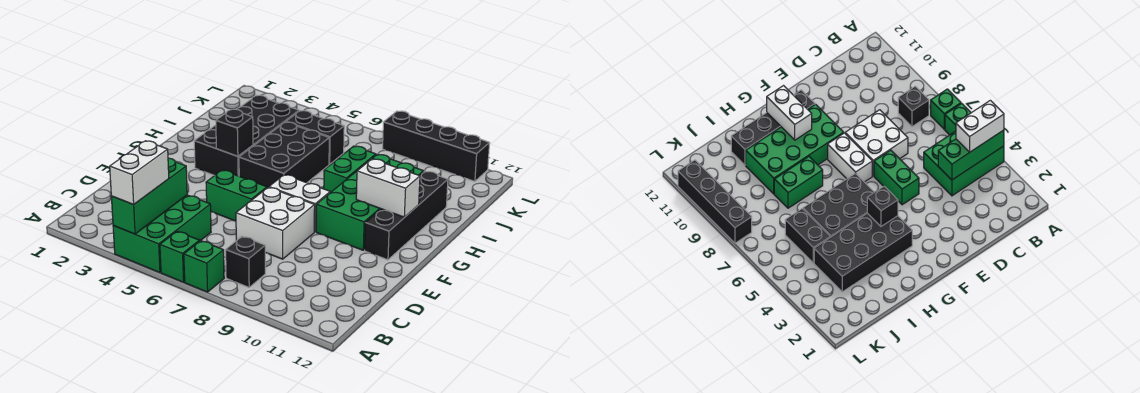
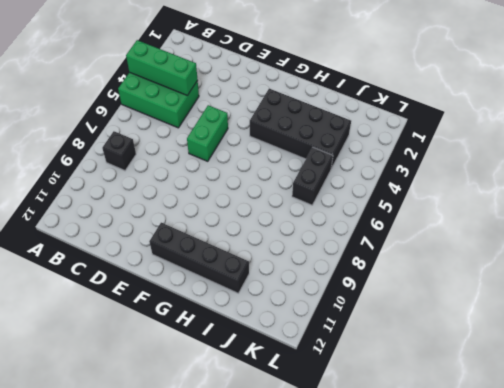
none -> green 1x1 brick [160,231,200,282]
none -> green 1x1 brick [184,241,224,292]
none -> white 2x2 brick [236,187,315,259]

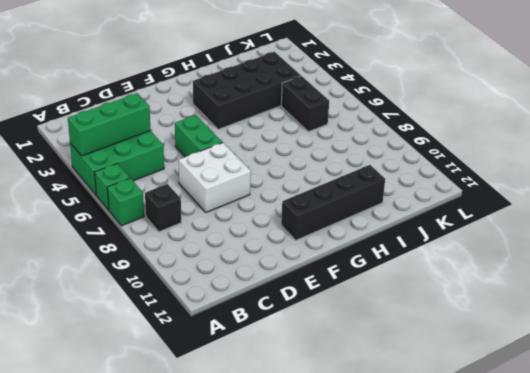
none -> white 1x2 brick [269,175,330,232]
none -> green 2x4 brick [316,154,424,250]
none -> black 2x3 brick [239,122,329,188]

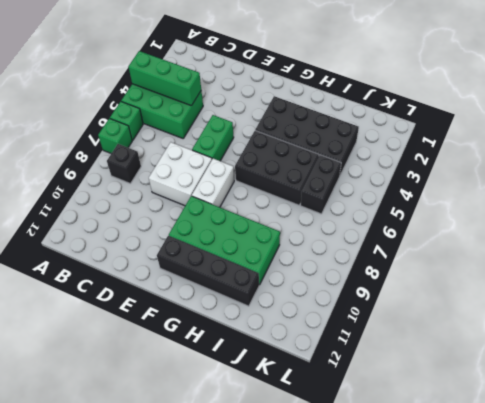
none -> green 1x2 brick [324,146,376,193]
none -> black 1x4 brick [383,111,490,181]
none -> black 1x1 brick [216,109,253,156]

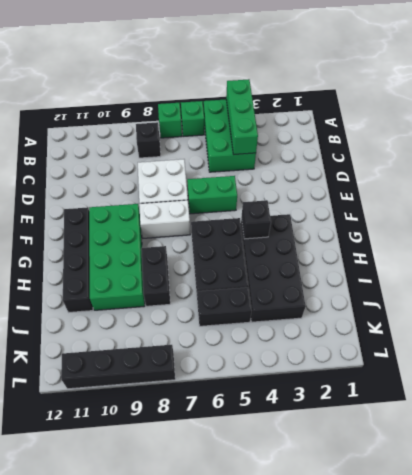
black 1x2 brick [141,246,170,306] -> green 1x2 brick [324,146,376,193]
none -> white 1x2 brick [356,159,420,217]
none -> white 1x2 brick [110,141,169,205]

